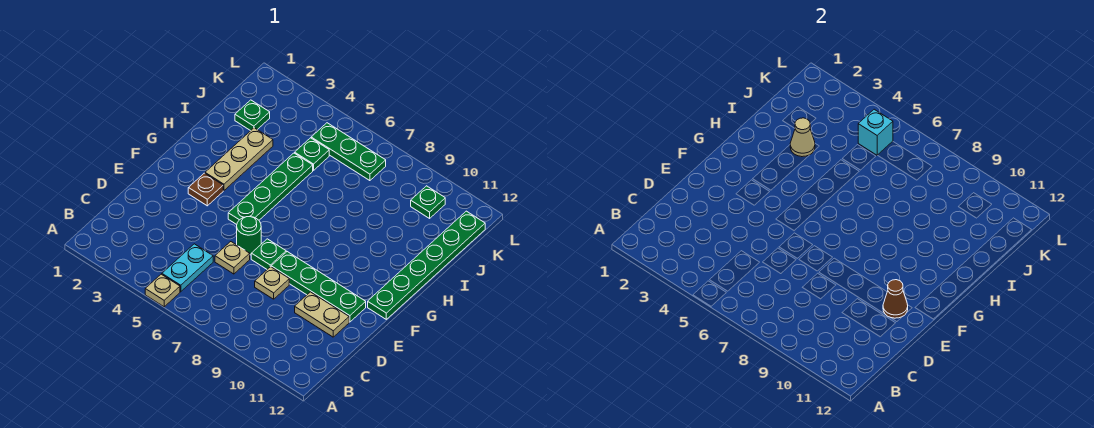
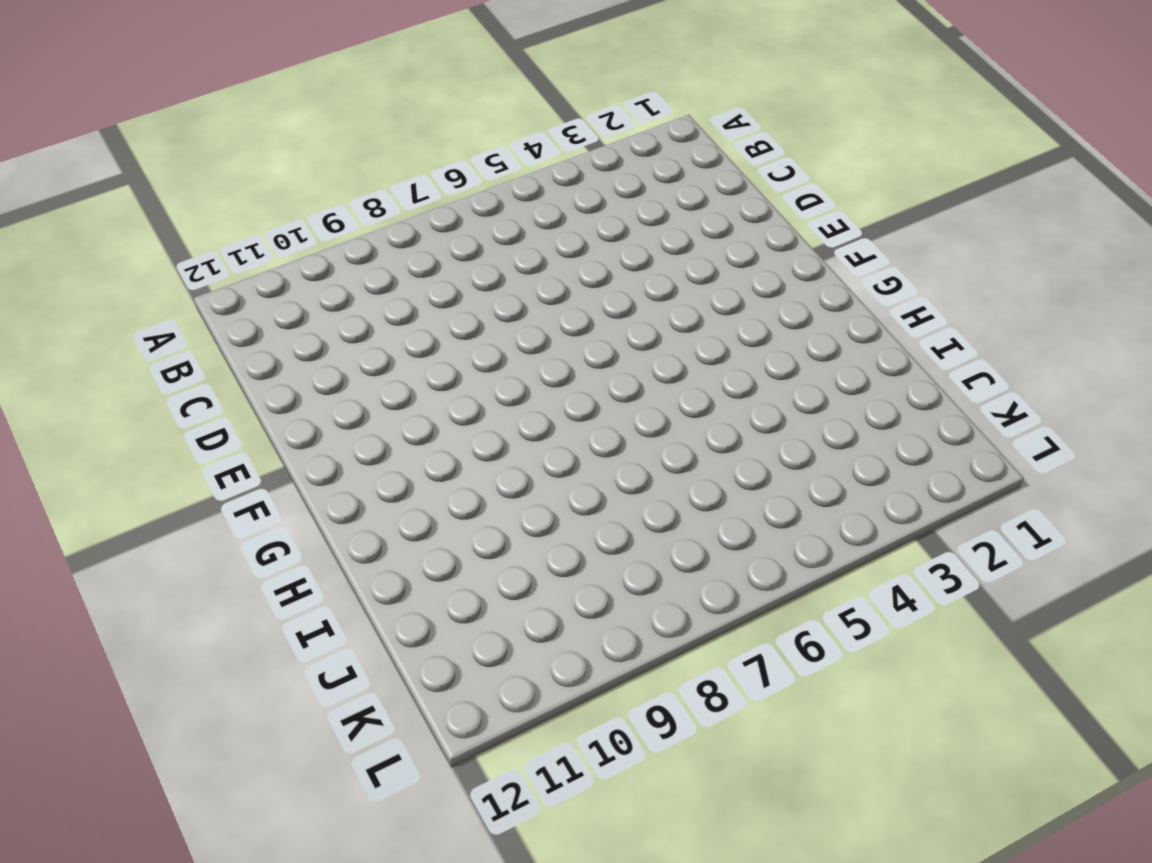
none -> tan 1x1 plate [145,274,180,307]
none -> cyan 1x2 plate [162,244,213,292]
none -> tan 1x1 plate [215,242,250,274]

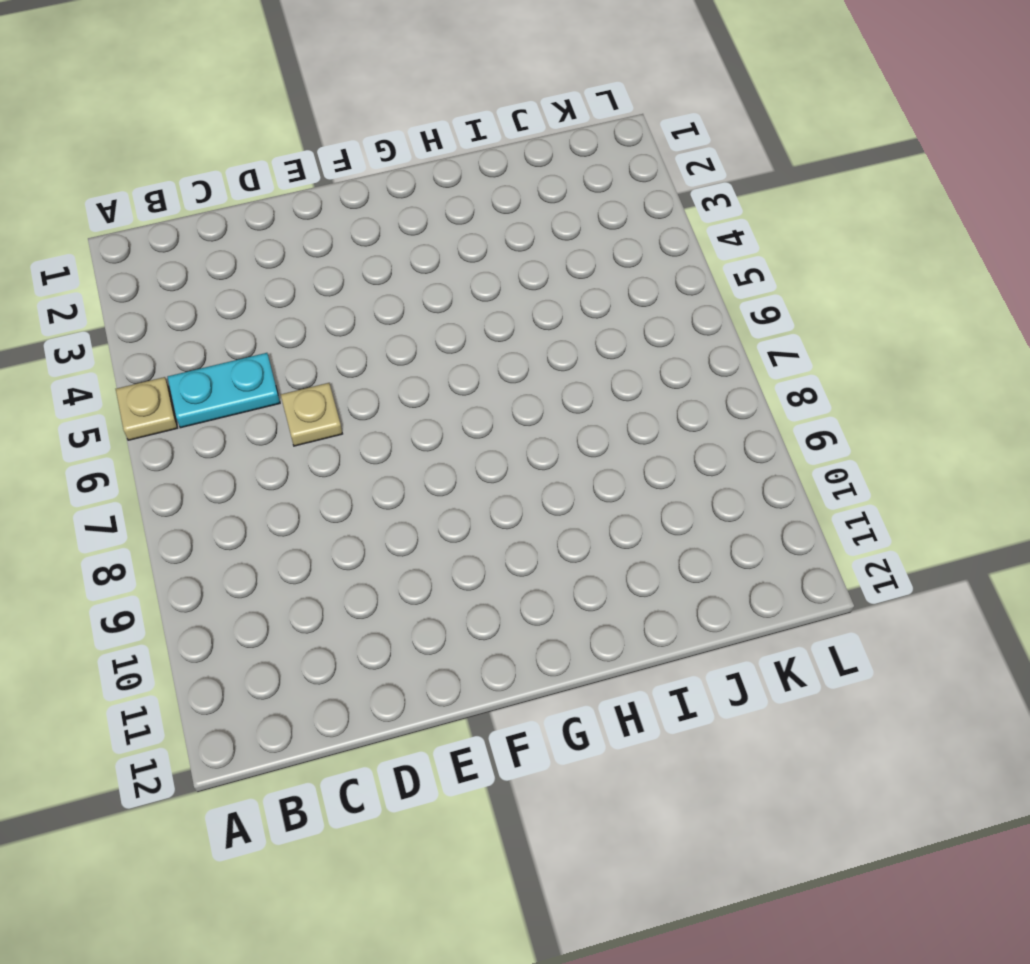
none -> tan 1x1 plate [255,267,289,299]
none -> tan 1x2 plate [295,292,349,337]
none -> green 1x1 round brick [237,217,261,255]

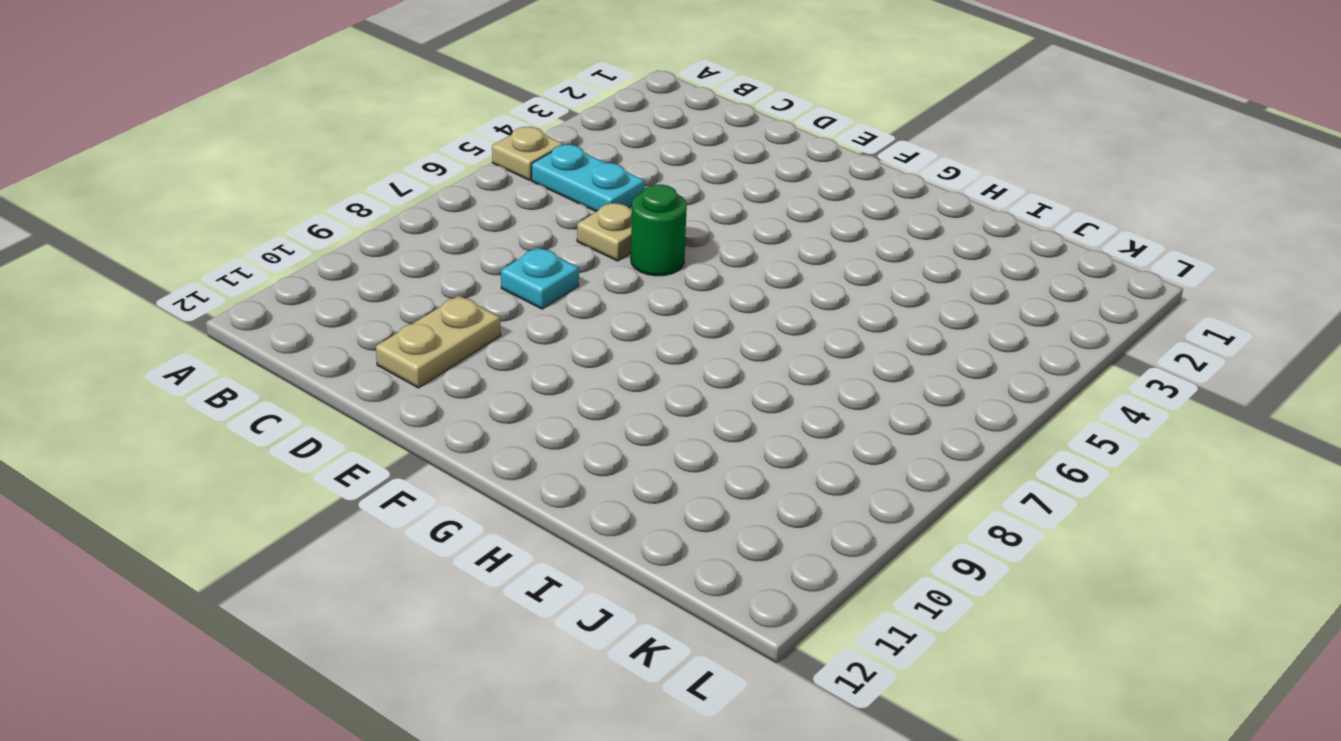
cyan 1x1 plate [501,248,579,309] -> tan 1x1 plate [255,267,289,299]
none -> green 1x1 plate [251,239,286,269]
none -> green 1x4 plate [271,252,366,322]
none -> brown 1x1 plate [188,173,223,206]

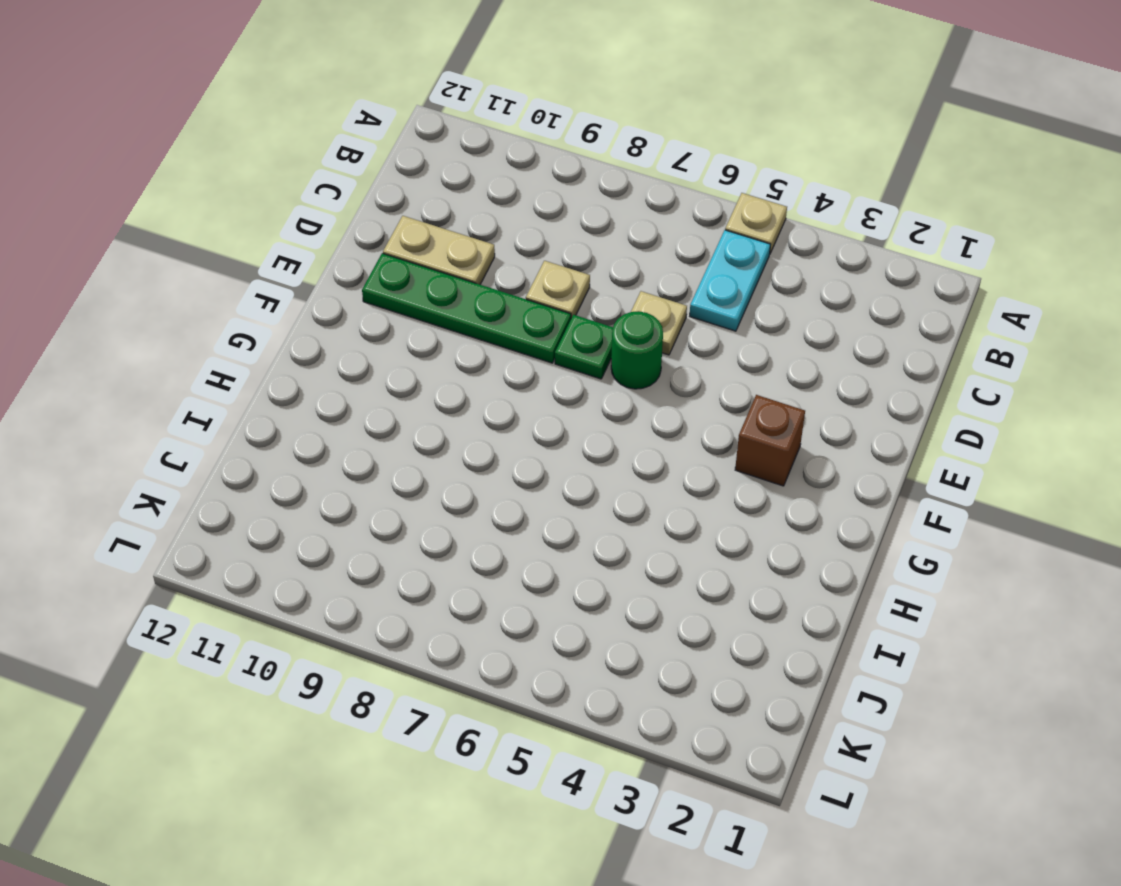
brown 1x1 brick [735,395,805,486] -> brown 1x1 plate [188,173,223,206]
none -> green 1x4 plate [228,153,313,224]
none -> green 1x6 plate [368,211,485,319]
none -> tan 1x3 plate [205,128,273,191]

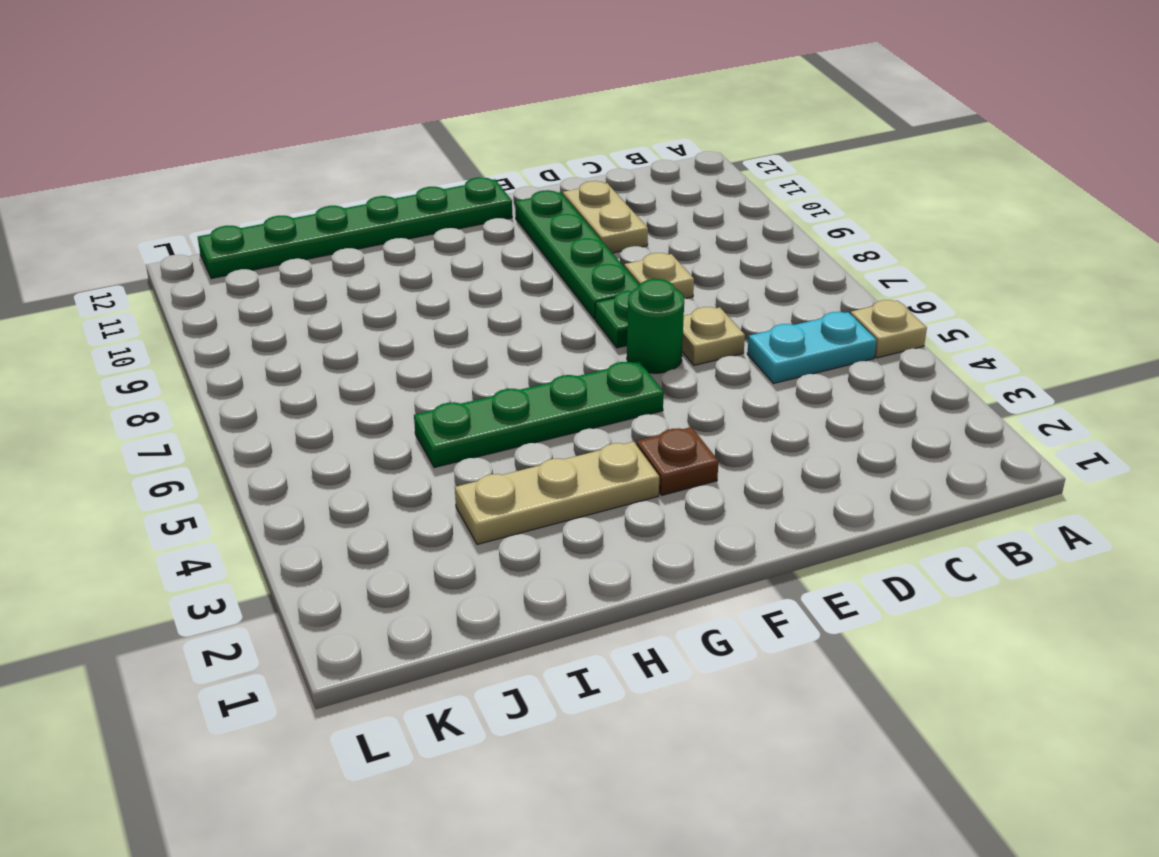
none -> green 1x1 plate [235,100,270,131]
none -> green 1x1 plate [295,138,329,170]
none -> green 1x3 plate [311,123,386,181]

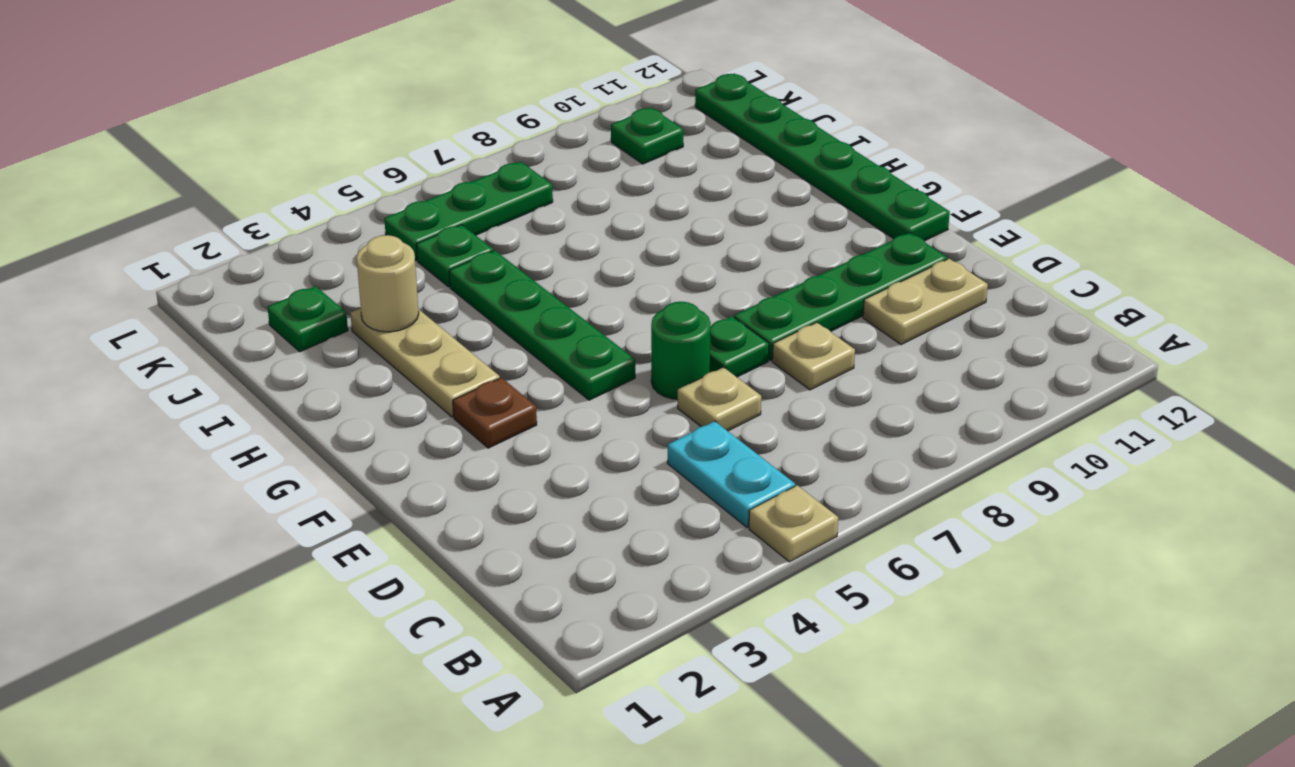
tan 1x1 round brick [357,235,419,332] -> tan 1x1 cone [790,118,815,157]
none -> brown 1x1 cone [883,280,908,318]
none -> cyan 1x1 brick [858,109,893,155]

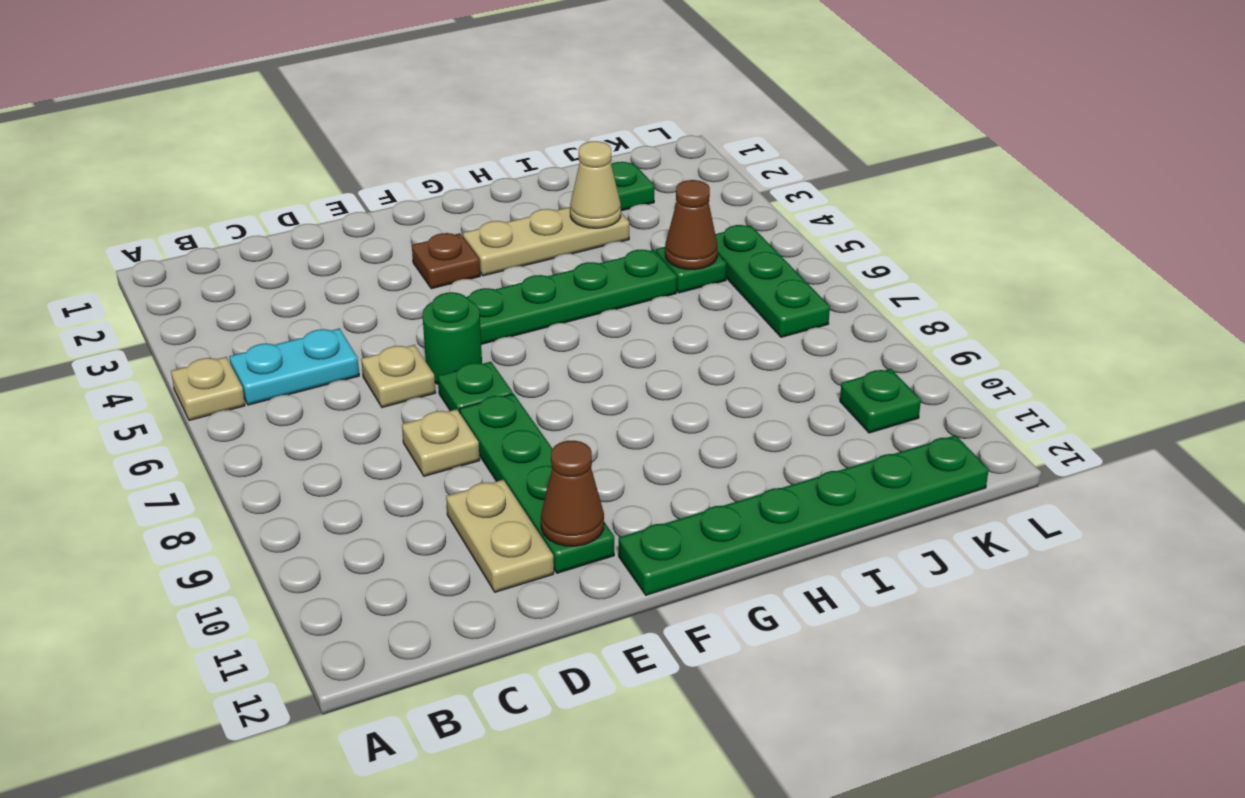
brown 1x1 cone [665,180,717,270] -> none
none -> cyan 1x1 brick [858,109,893,155]

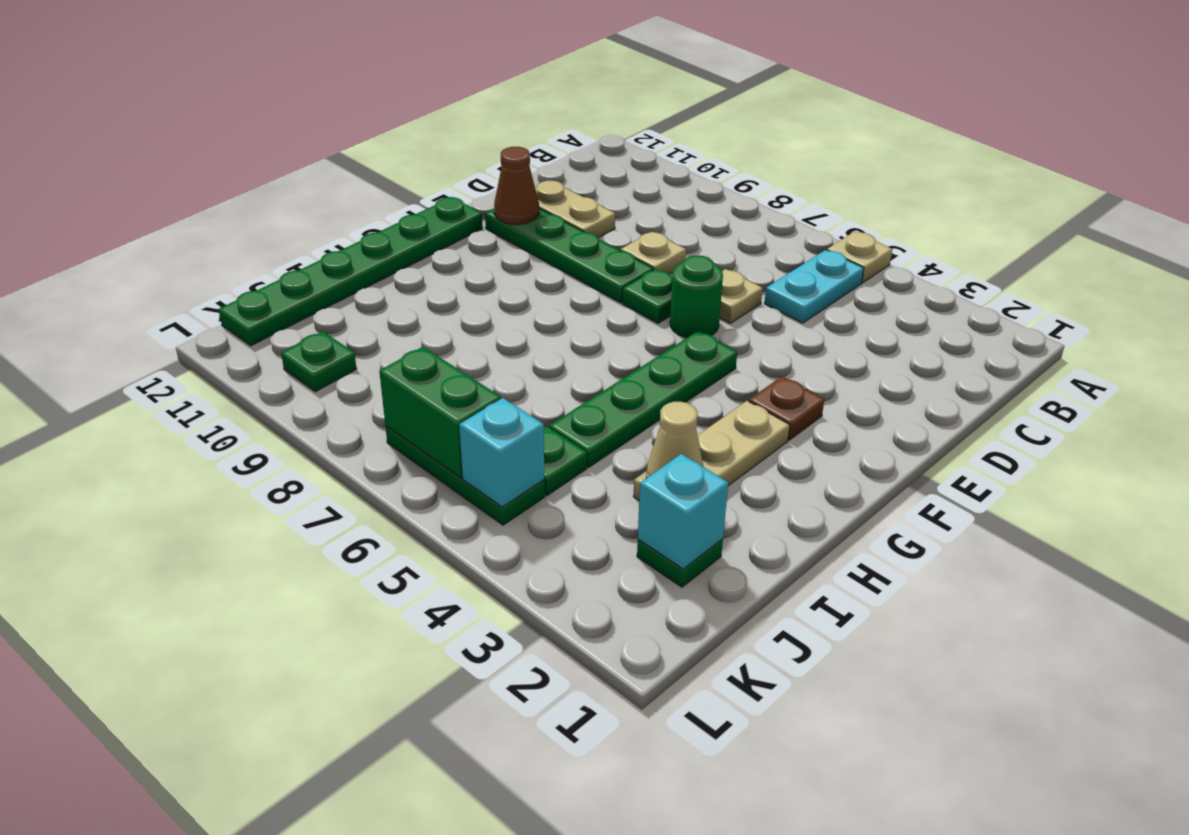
cyan 1x1 brick [638,454,728,569] -> none
green 1x2 brick [379,347,501,478] -> none

